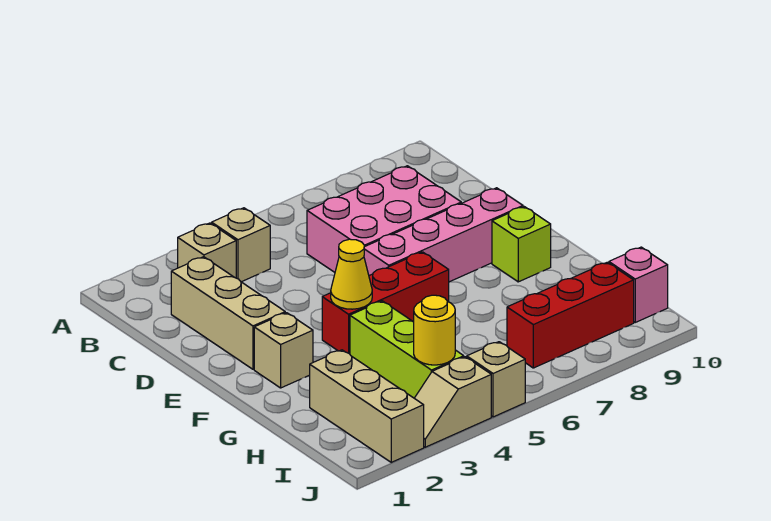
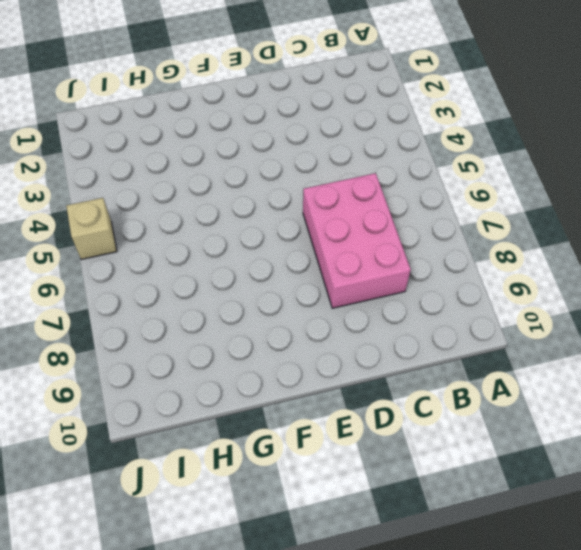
none -> tan 1x1 brick [178,223,236,278]
none -> tan 1x1 brick [212,208,270,282]
none -> tan 1x3 brick [171,257,285,369]

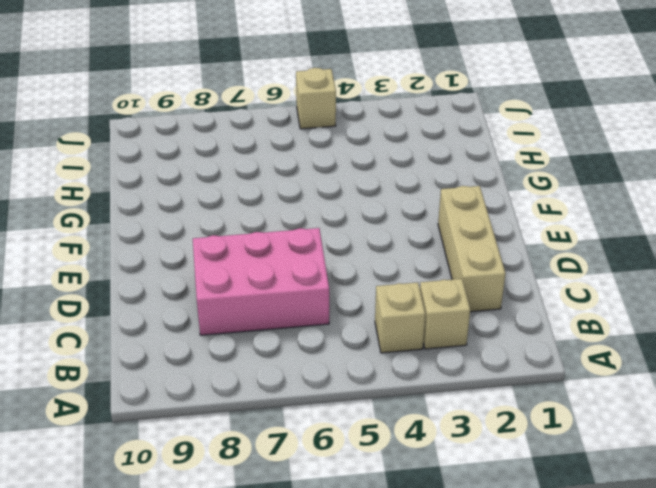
none -> pink 1x4 brick [364,188,523,282]
none -> tan 1x1 brick [254,313,313,388]
none -> red 1x3 brick [322,252,449,354]

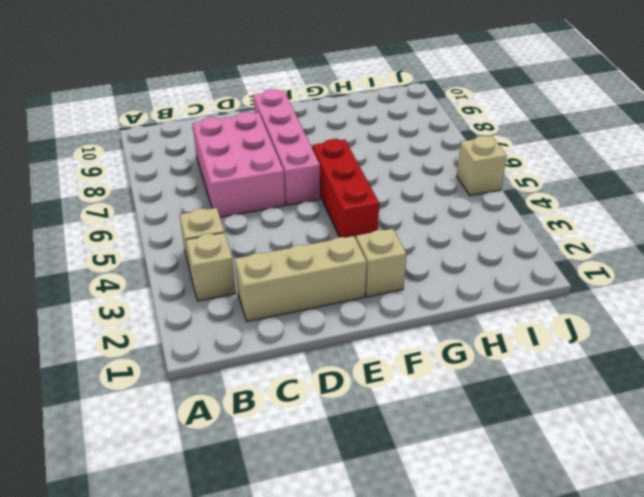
none -> lime 1x1 brick [492,207,551,282]
none -> lime 1x3 brick [350,301,464,398]
none -> tan 1x3 brick [310,350,424,462]

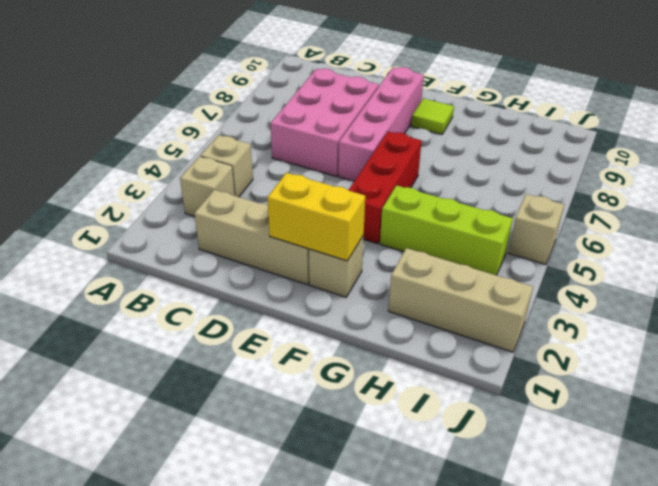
yellow 1x2 brick [267,173,365,261] -> none
lime 1x1 tile [411,98,454,134] -> lime 1x1 brick [492,207,551,282]
none -> red 1x3 brick [507,262,634,368]
none -> pink 1x1 brick [609,247,668,322]
none -> tan 1x2 slope [414,357,491,447]

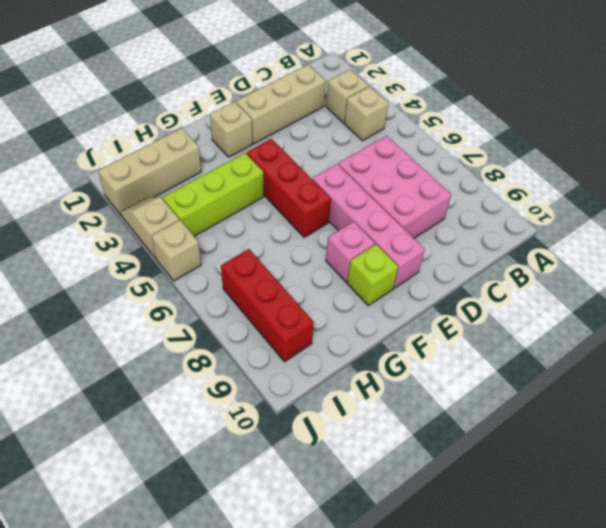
pink 1x1 brick [326,222,375,282] -> pink 1x1 brick moved to [609,247,668,322]
none -> yellow 1x1 cone [331,239,372,309]
none -> yellow 1x1 round brick [414,295,455,365]

